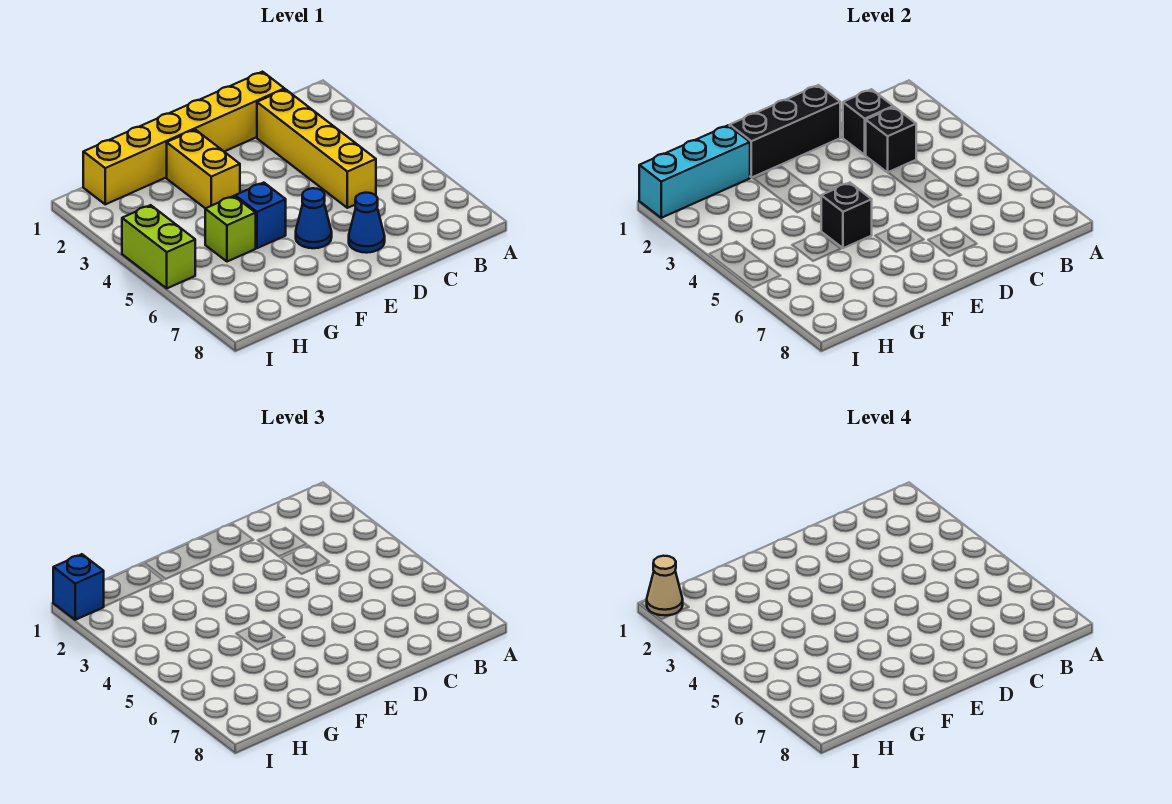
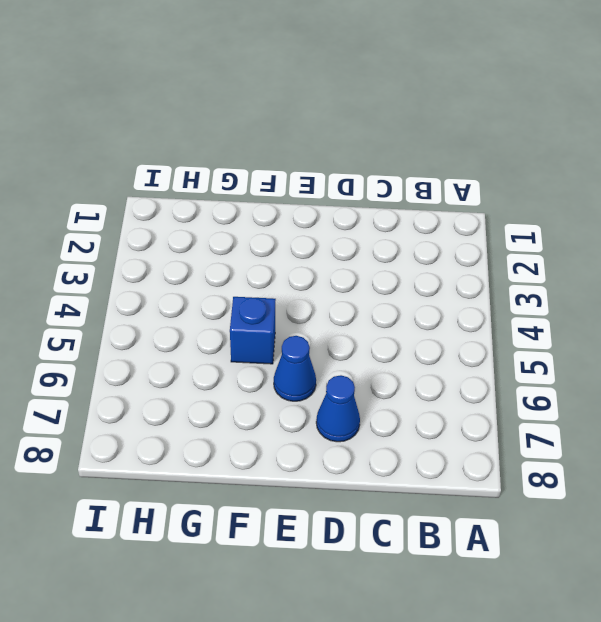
none -> yellow 1x6 brick [83,72,284,204]
none -> yellow 1x4 brick [257,89,376,208]
none -> yellow 1x2 brick [167,130,240,208]

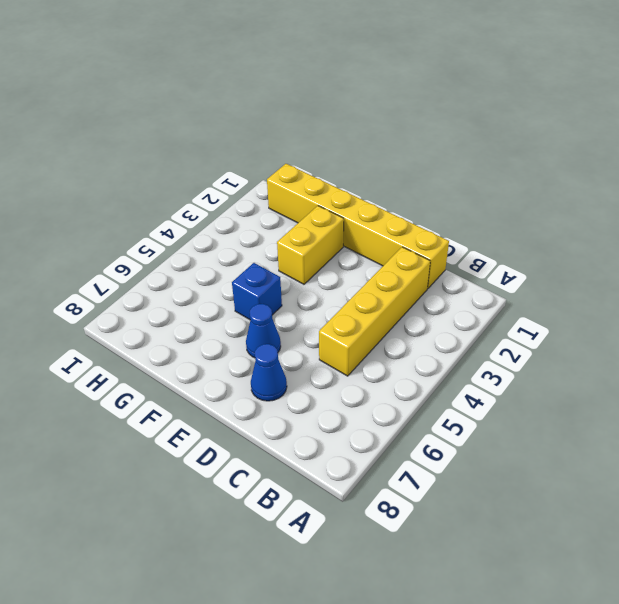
none -> lime 1x1 brick [205,196,256,262]
none -> lime 1x2 brick [122,205,195,288]
none -> black 1x1 brick [843,89,893,155]

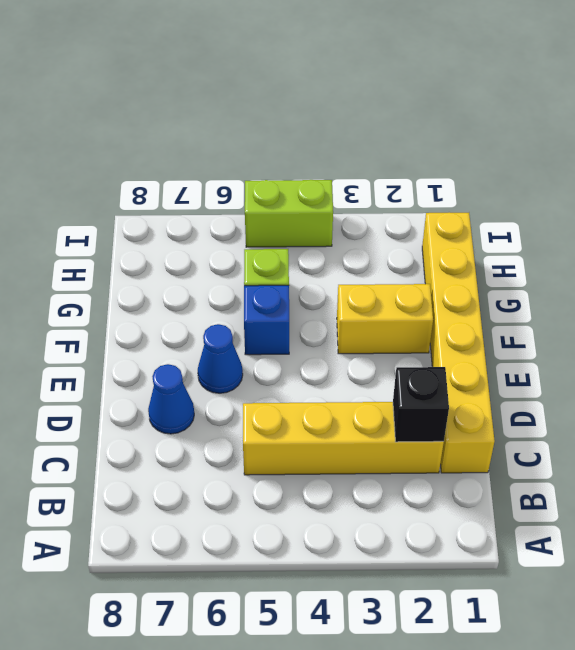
none -> black 1x1 brick [866,107,916,172]
none -> black 1x3 brick [730,85,841,178]
none -> black 1x1 brick [821,183,872,248]

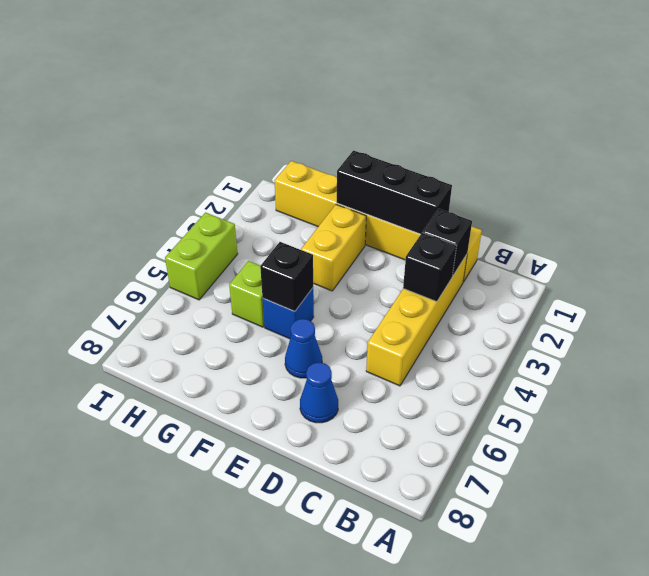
none -> cyan 1x3 brick [639,125,750,218]
none -> blue 1x1 brick [53,554,104,620]
none -> tan 1x1 cone [647,556,683,615]

